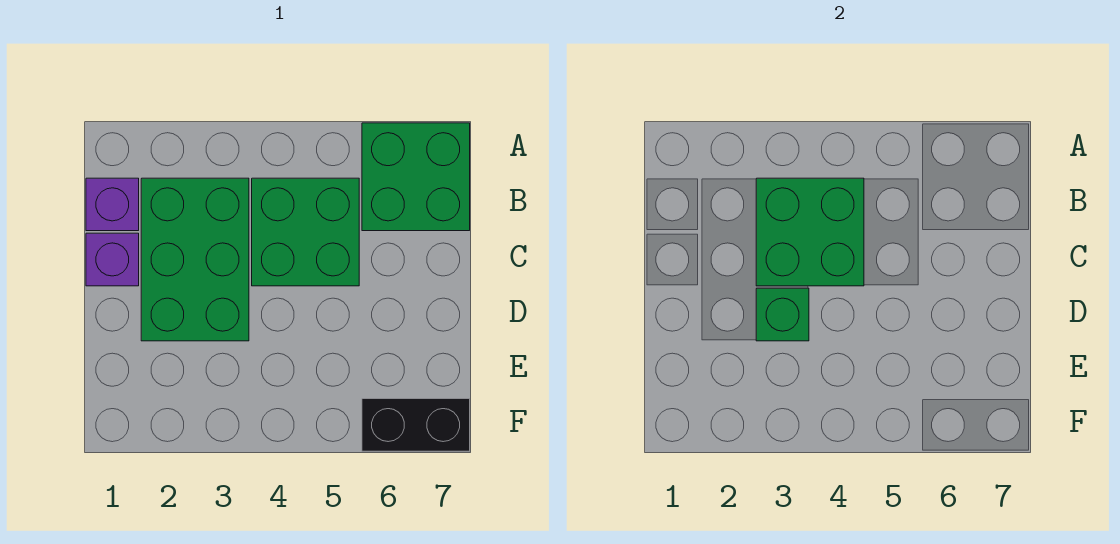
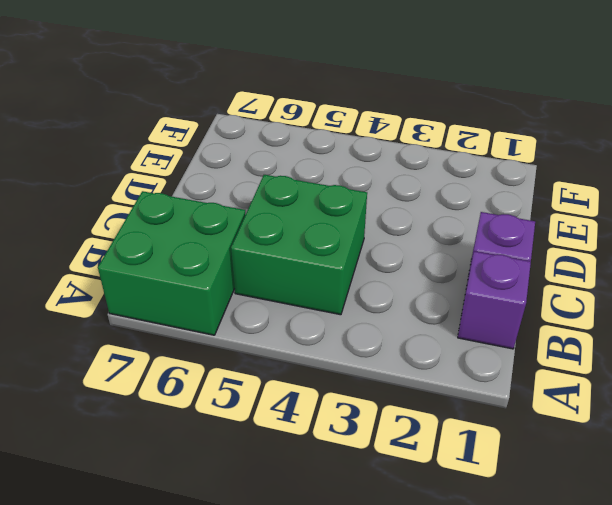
none -> green 2x3 brick [141,178,249,341]
none -> black 1x2 brick [362,399,470,451]

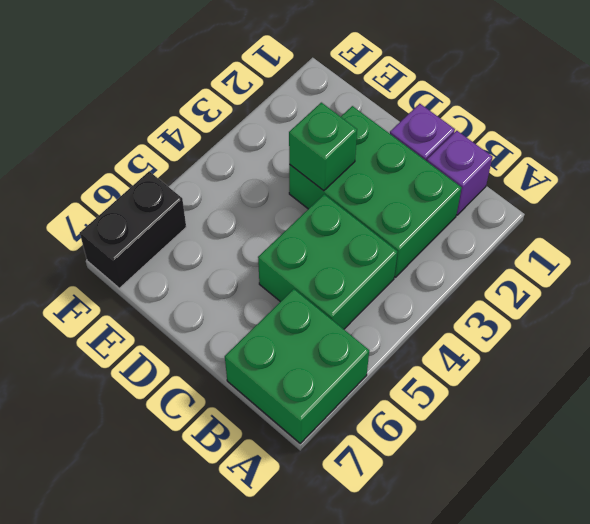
none -> green 2x2 brick [756,178,864,286]

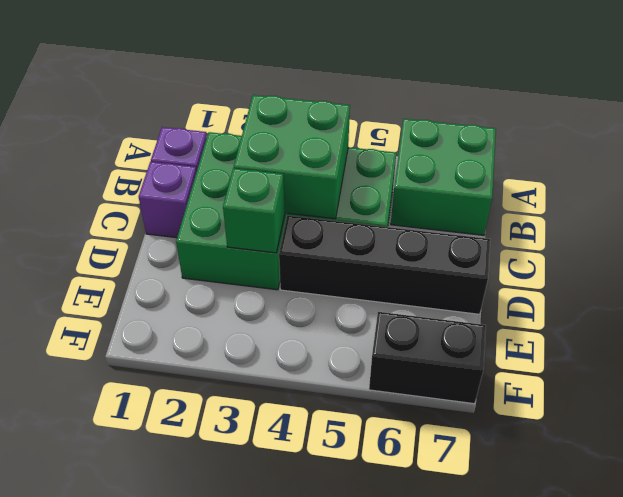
black 1x4 brick [279,216,490,314] -> none

